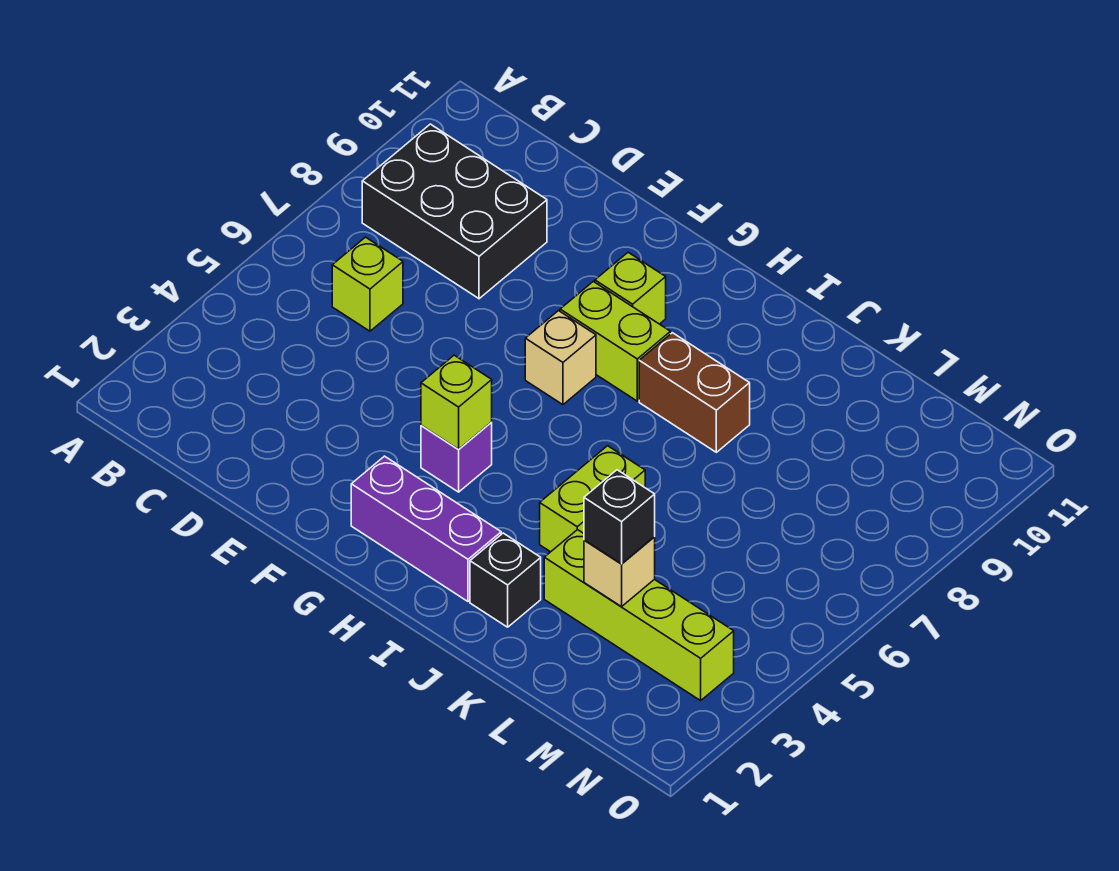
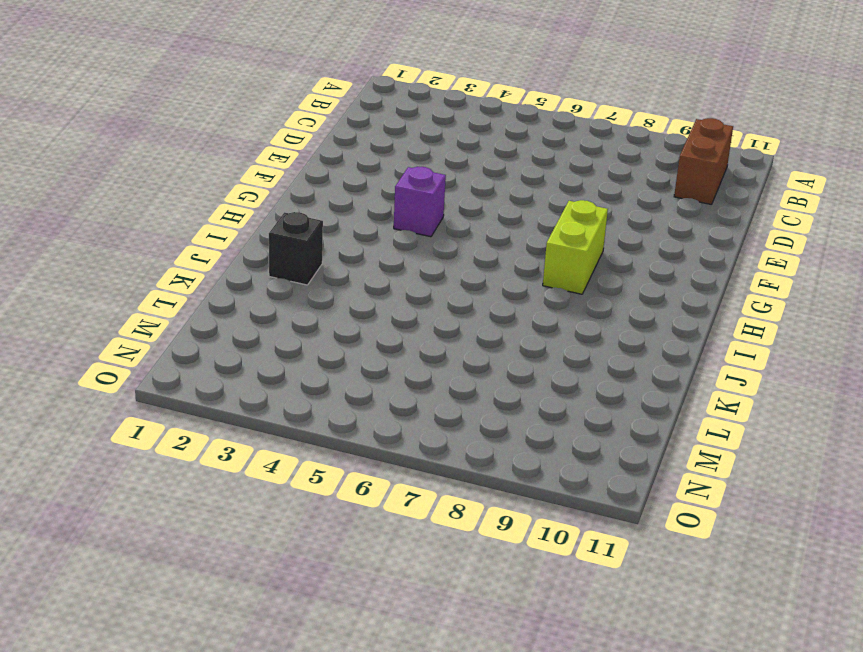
brown 1x2 brick [674,118,733,205] -> brown 1x2 brick moved to [639,333,750,452]
none -> black 2x3 brick [362,124,547,299]
none -> lime 1x1 brick [332,237,403,331]
none -> purple 1x3 brick [351,456,501,602]

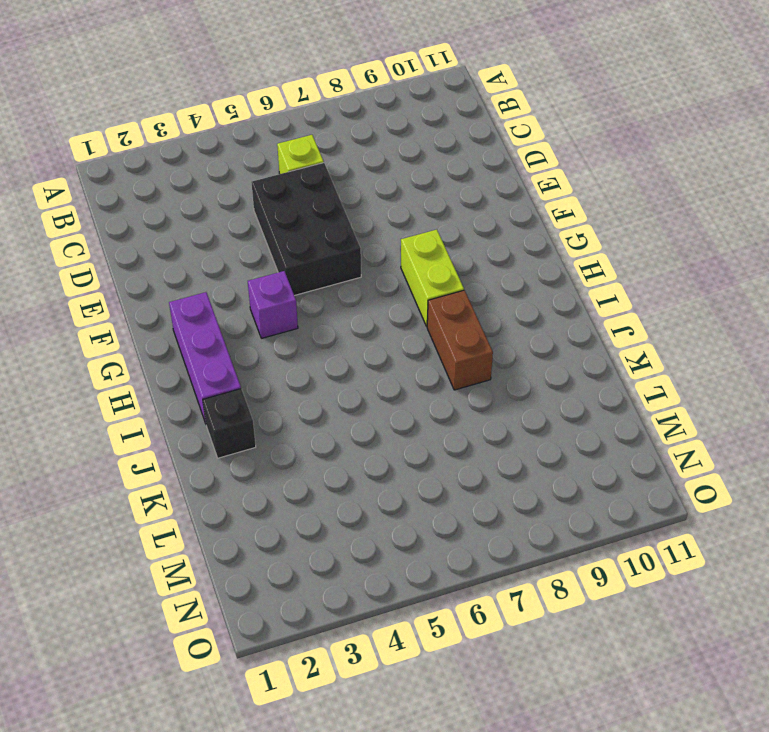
black 2x3 brick [252,163,361,296] -> black 2x3 brick moved to [362,124,547,299]
none -> tan 1x1 brick [525,311,596,405]
none -> lime 1x1 brick [595,252,666,324]
none -> lime 1x2 brick [540,446,645,552]

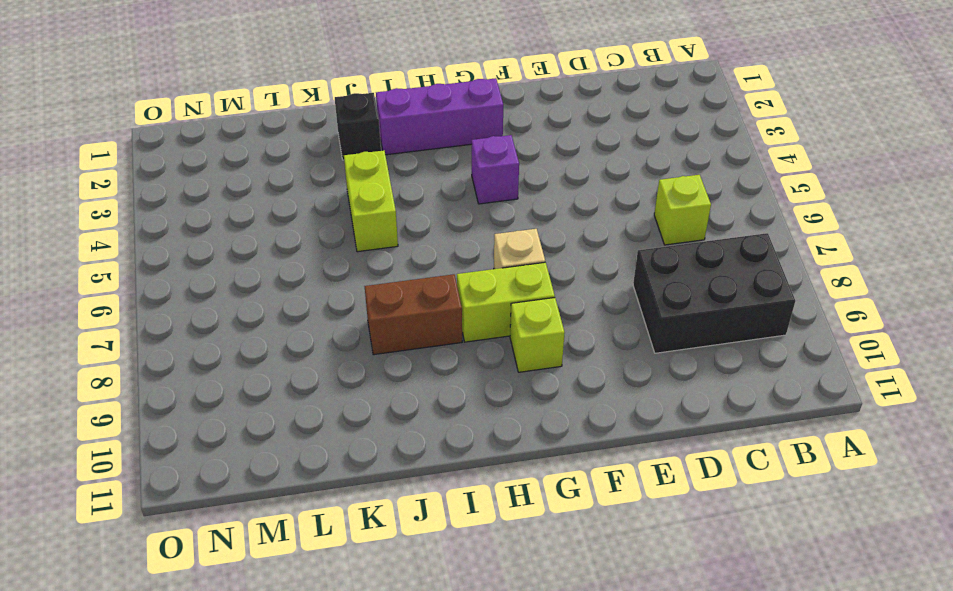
none -> lime 1x4 brick [544,530,734,701]
none -> lime 1x1 brick [421,355,492,449]
none -> tan 1x1 brick [584,537,655,607]

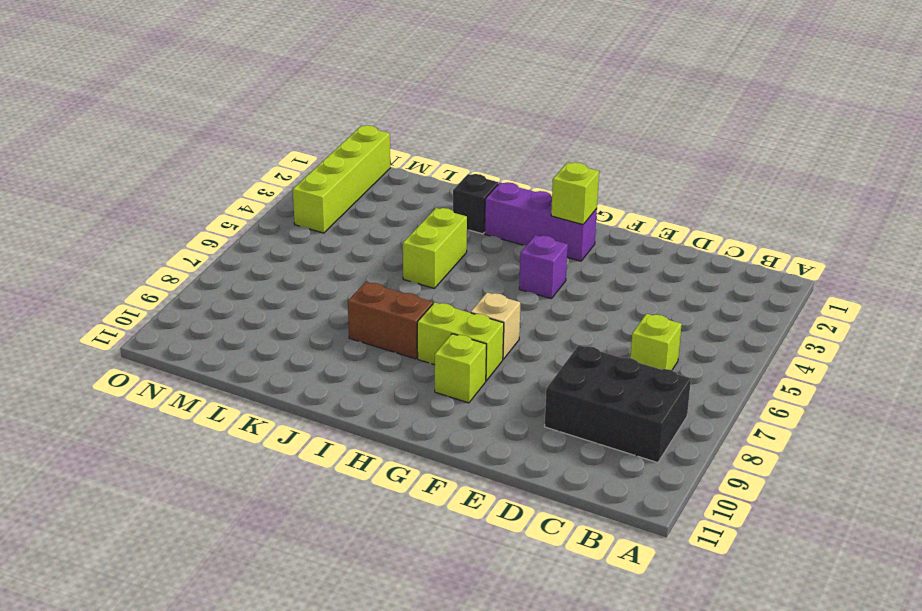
lime 1x1 brick [551,162,599,224] -> lime 1x1 brick moved to [421,355,492,449]
lime 1x4 brick [293,125,390,233] -> lime 1x4 brick turned to [544,530,734,701]
none -> tan 1x1 brick [584,537,655,607]
none -> black 1x1 brick [584,470,655,564]

